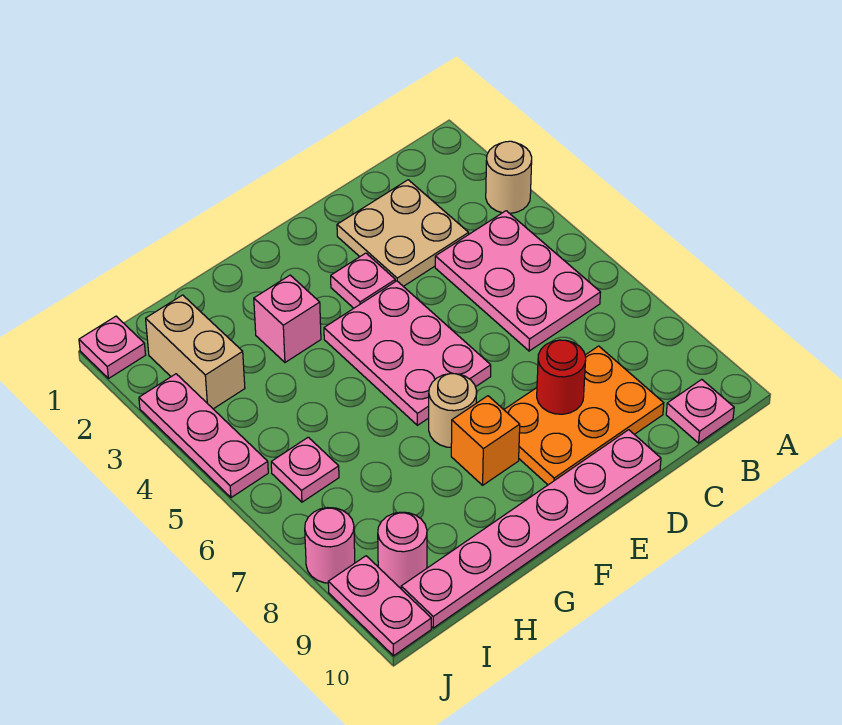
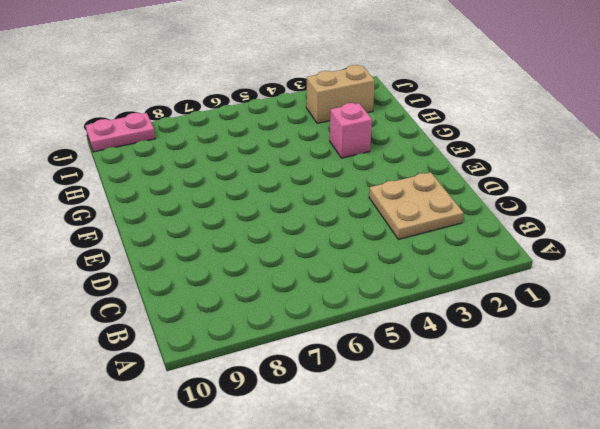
none -> tan 1x1 round brick [486,141,532,213]
none -> pink 2x3 plate [435,211,601,351]
none -> pink 1x1 plate [666,379,734,443]

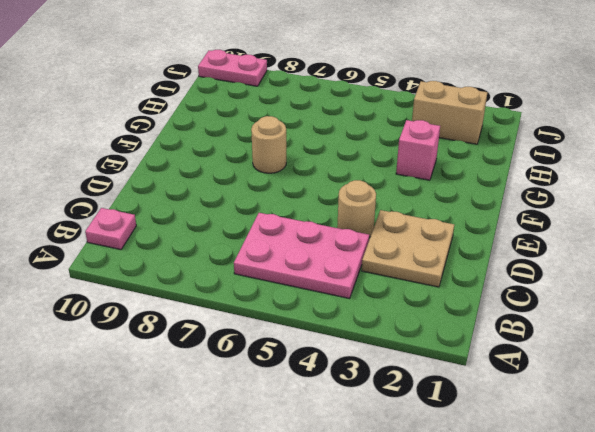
tan 1x1 round brick [337,180,376,237] -> tan 1x1 round brick moved to [486,141,532,213]
none -> orange 2x3 plate [504,346,664,485]
none -> pink 1x6 plate [401,430,661,628]
none -> pink 1x1 plate [331,253,395,308]

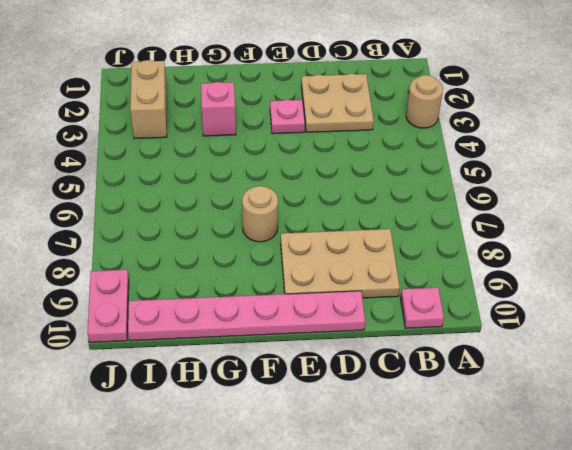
tan 2x3 plate [281,229,400,298] -> orange 2x3 plate [504,346,664,485]
none -> pink 2x3 plate [435,211,601,351]
none -> pink 2x3 plate [324,281,491,425]
none -> orange 1x1 brick [451,396,520,485]

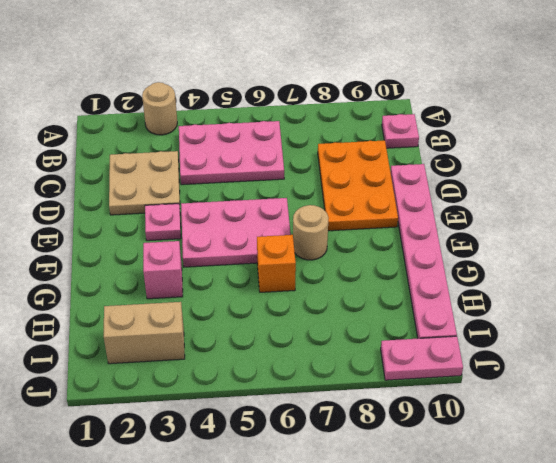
orange 1x1 brick [257,235,296,292] -> orange 1x1 brick moved to [451,396,520,485]
none -> pink 1x1 plate [271,437,339,502]
none -> pink 1x1 round brick [378,512,427,588]
none -> pink 1x1 plate [79,316,146,379]

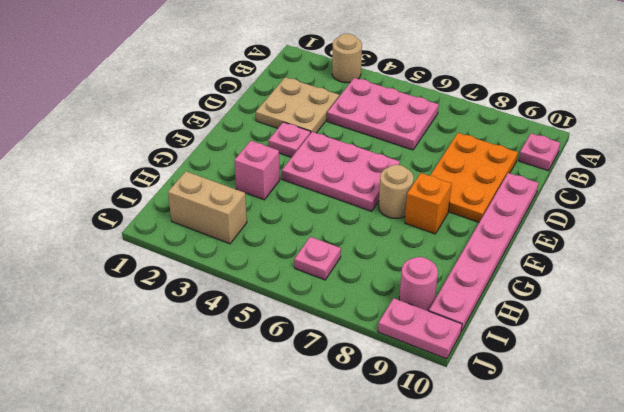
none -> pink 1x1 plate [79,316,146,379]
none -> pink 1x3 plate [139,374,268,498]
none -> pink 1x1 round brick [305,508,355,583]

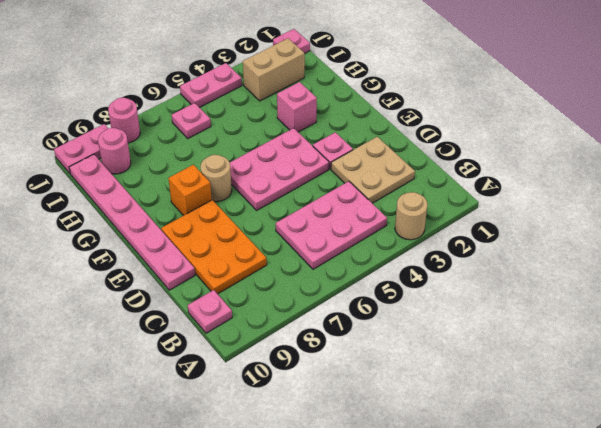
pink 1x2 plate [180,63,242,108] -> pink 1x3 plate [139,374,268,498]
none -> red 1x1 round brick [537,340,586,414]

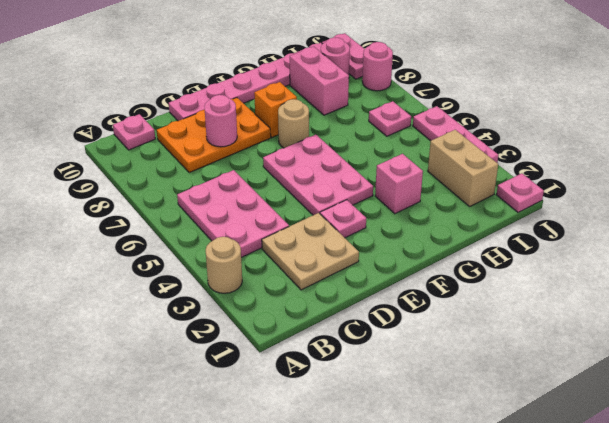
pink 1x1 round brick [204,95,237,147] -> red 1x1 round brick [537,340,586,414]
pink 1x2 brick [290,46,349,115] -> none

